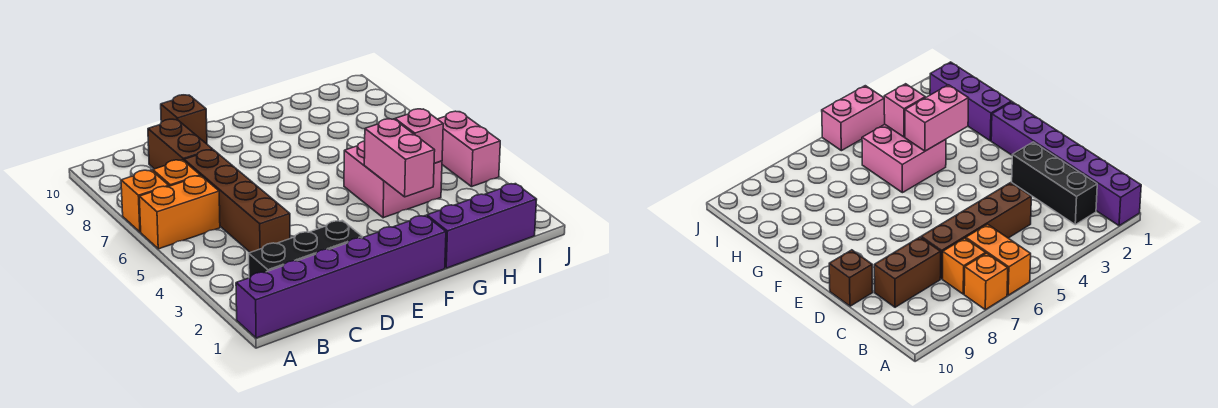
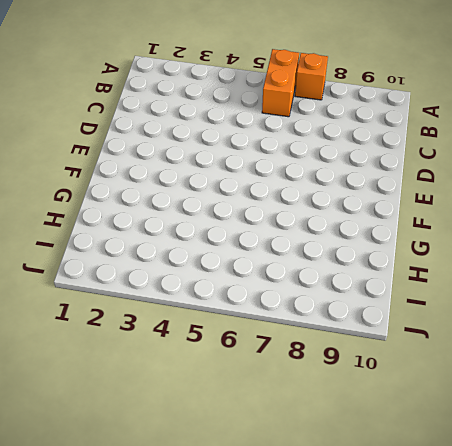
none -> purple 1x6 brick [236,216,446,338]
none -> black 1x3 brick [249,220,362,278]
none -> orange 1x1 brick [153,160,200,186]

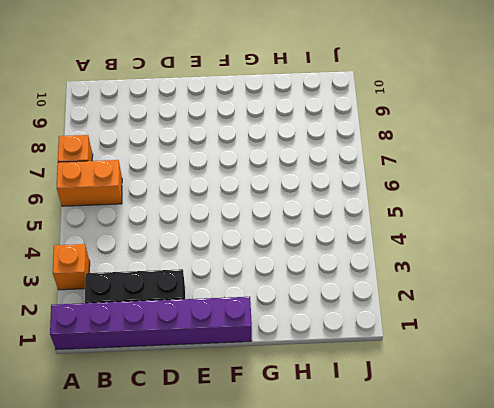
orange 1x1 brick [53,244,90,290] -> orange 1x1 brick moved to [153,160,200,186]
none -> brown 1x4 brick [184,150,290,252]
none -> brown 1x2 brick [148,119,213,169]
none -> brown 1x1 brick [161,95,207,144]

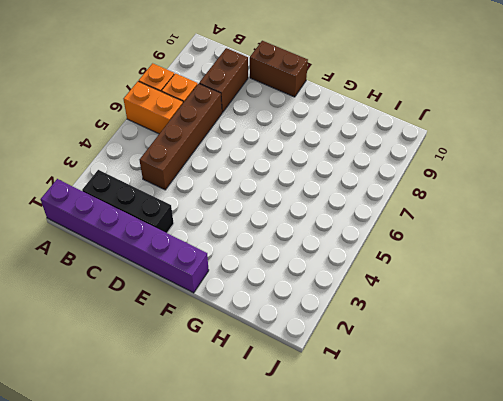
brown 1x2 brick [250,41,308,97] -> brown 1x1 brick [161,95,207,144]
none -> purple 1x3 brick [427,184,537,268]
none -> pink 2x2 brick [344,141,442,218]
none -> pink 1x2 brick [438,111,500,187]

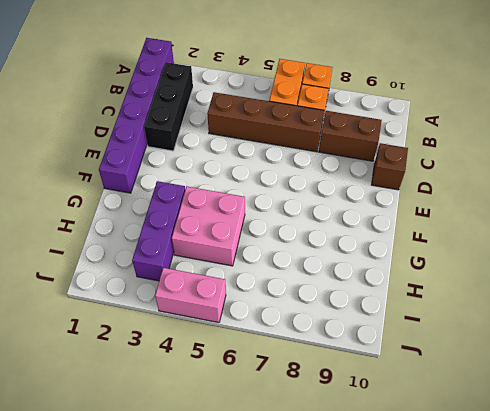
purple 1x3 brick [132,181,185,281] -> purple 1x3 brick moved to [427,184,537,268]
none -> pink 1x2 brick [364,119,435,197]
none -> pink 1x1 brick [395,109,443,163]

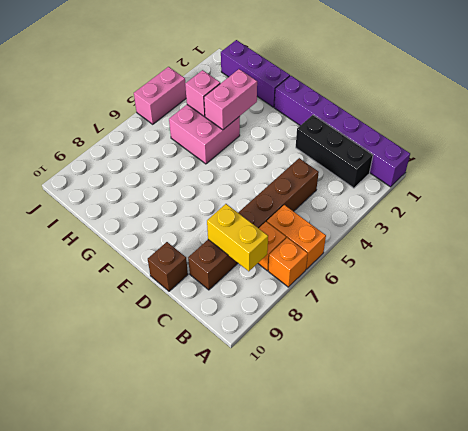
yellow 1x2 brick [207,204,268,271] -> none

